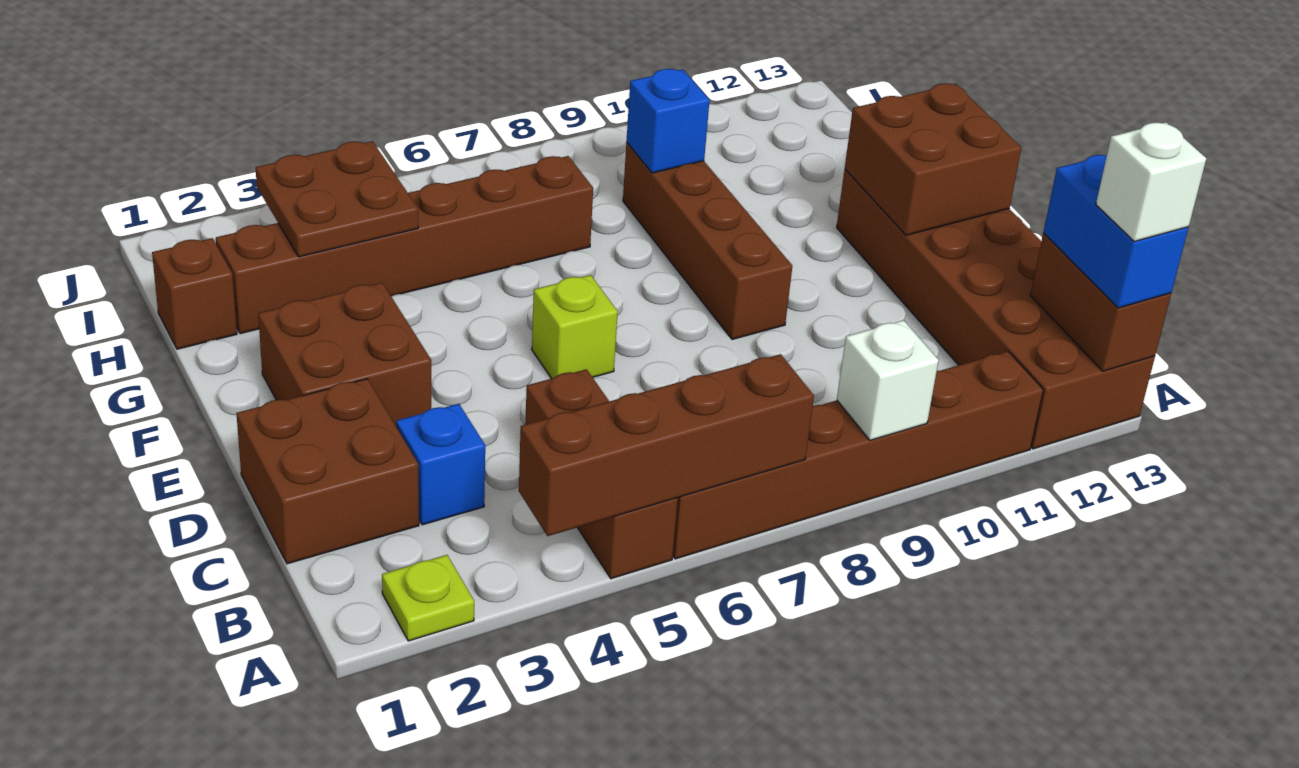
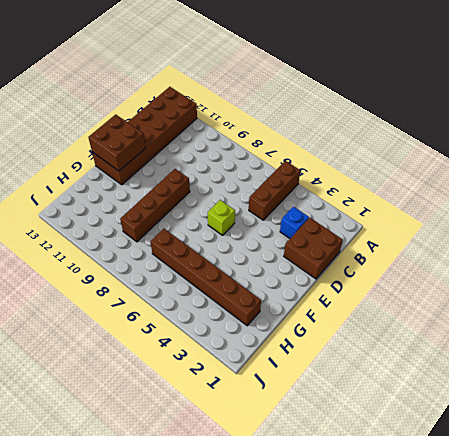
none -> lime 1x1 plate [382,555,474,641]
none -> brown 1x6 brick [673,351,1043,559]
none -> brown 2x2 brick [258,283,431,426]

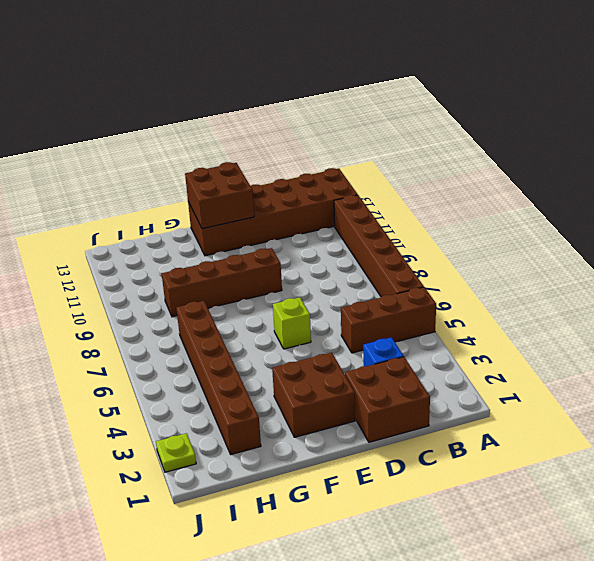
lime 1x1 plate [156,433,196,472] -> lime 1x1 plate moved to [382,555,474,641]
none -> brown 1x1 brick [152,238,237,349]
none -> brown 1x4 brick [519,354,814,536]
none -> white 1x1 brick [837,320,939,440]

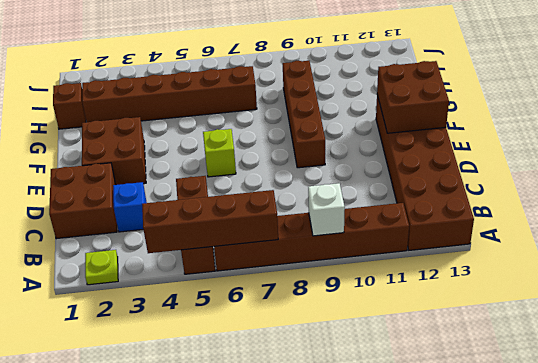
none -> brown 1x2 brick [1030,233,1171,371]
none -> brown 2x2 plate [256,141,418,257]
none -> blue 1x1 brick [626,69,710,173]

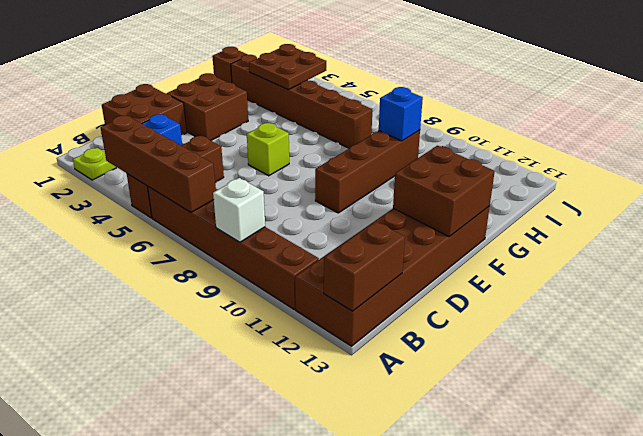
none -> blue 1x2 brick [1043,155,1188,308]
none -> white 1x1 brick [1096,122,1206,242]

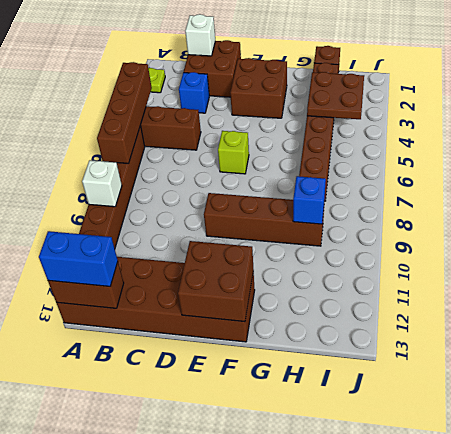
white 1x1 brick [185,14,215,56] -> white 1x1 brick moved to [1096,122,1206,242]

